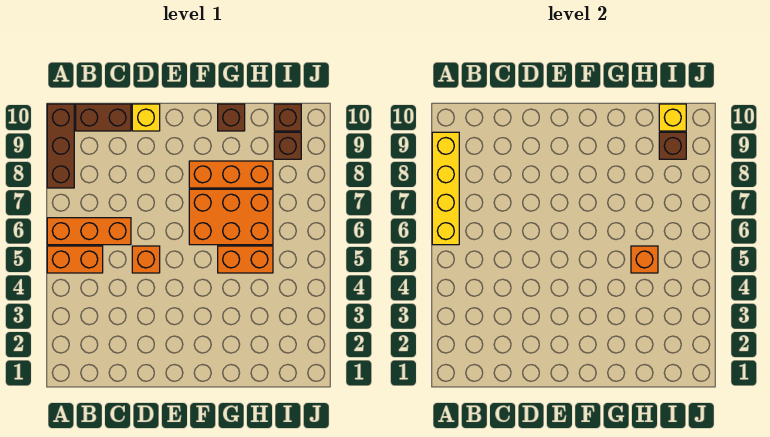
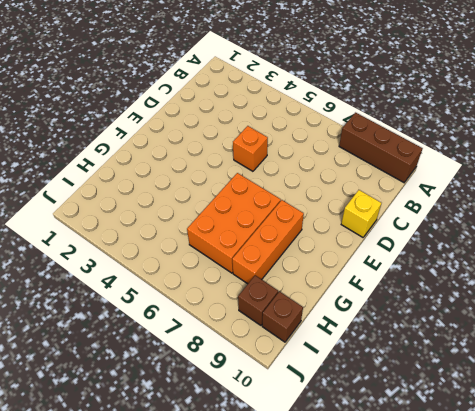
none -> orange 1x2 brick [47,246,103,273]
none -> orange 1x3 brick [47,218,131,245]
none -> brown 1x2 brick [76,104,131,131]

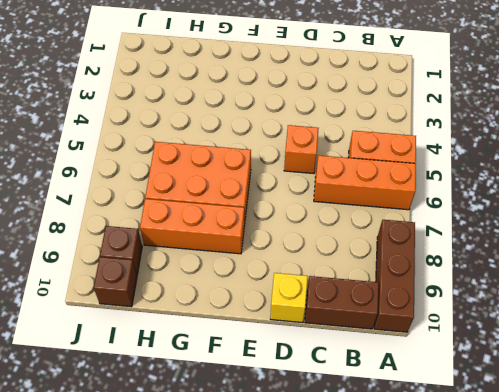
none -> orange 1x2 brick [218,246,273,273]
none -> brown 1x1 brick [218,104,245,131]
none -> yellow 1x4 brick [432,132,459,245]

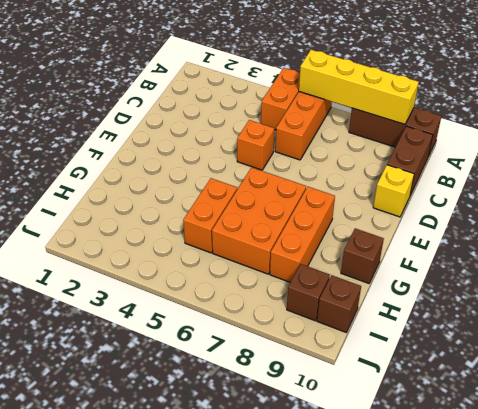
none -> orange 1x1 brick [631,246,658,273]
none -> brown 1x1 brick [659,132,686,159]
none -> yellow 1x1 brick [659,104,686,131]

